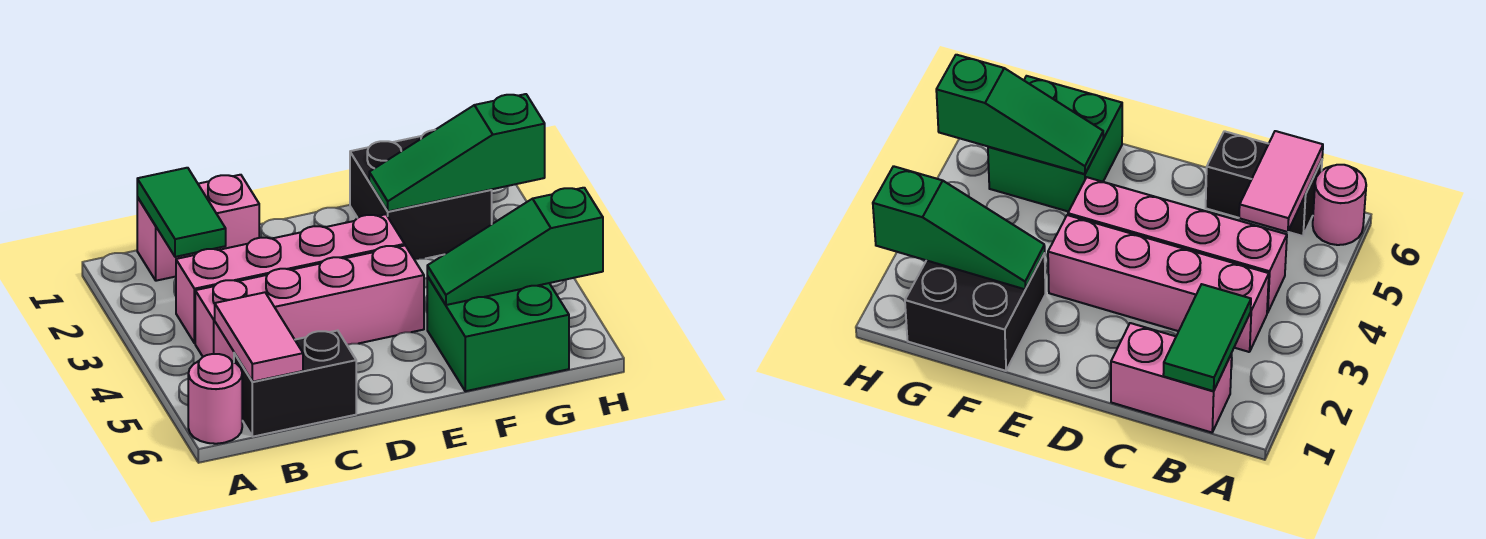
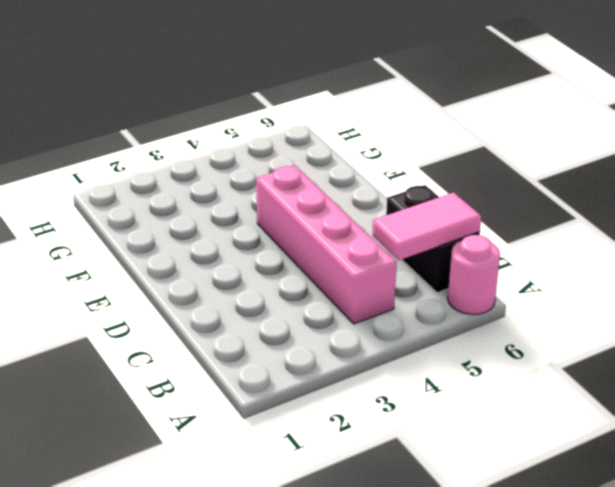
none -> pink 1x2 brick [137,175,259,281]
none -> pink 1x4 brick [176,214,405,343]

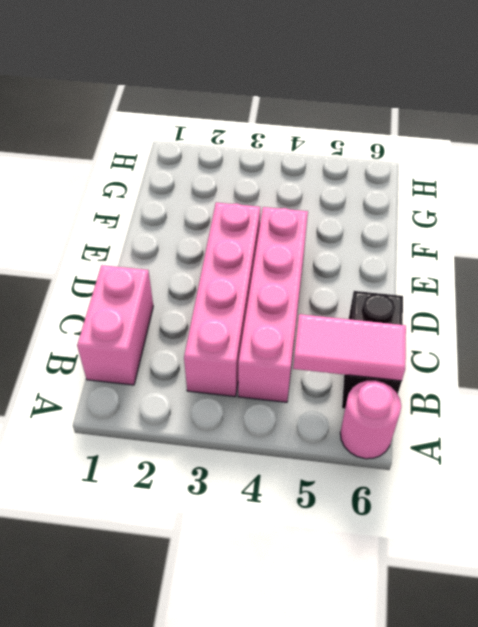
none -> black 2x2 brick [350,130,492,260]
none -> green 2x2 brick [427,276,569,391]

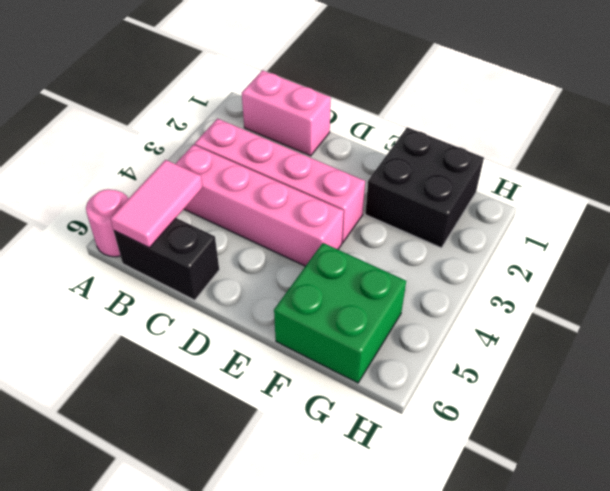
none -> green 1x2 tile [137,168,226,257]
none -> green 1x3 slope [369,94,545,211]

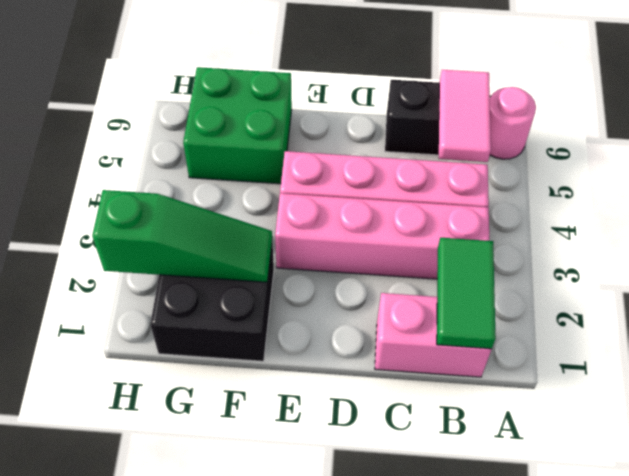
none -> green 1x3 slope [427,188,603,305]

